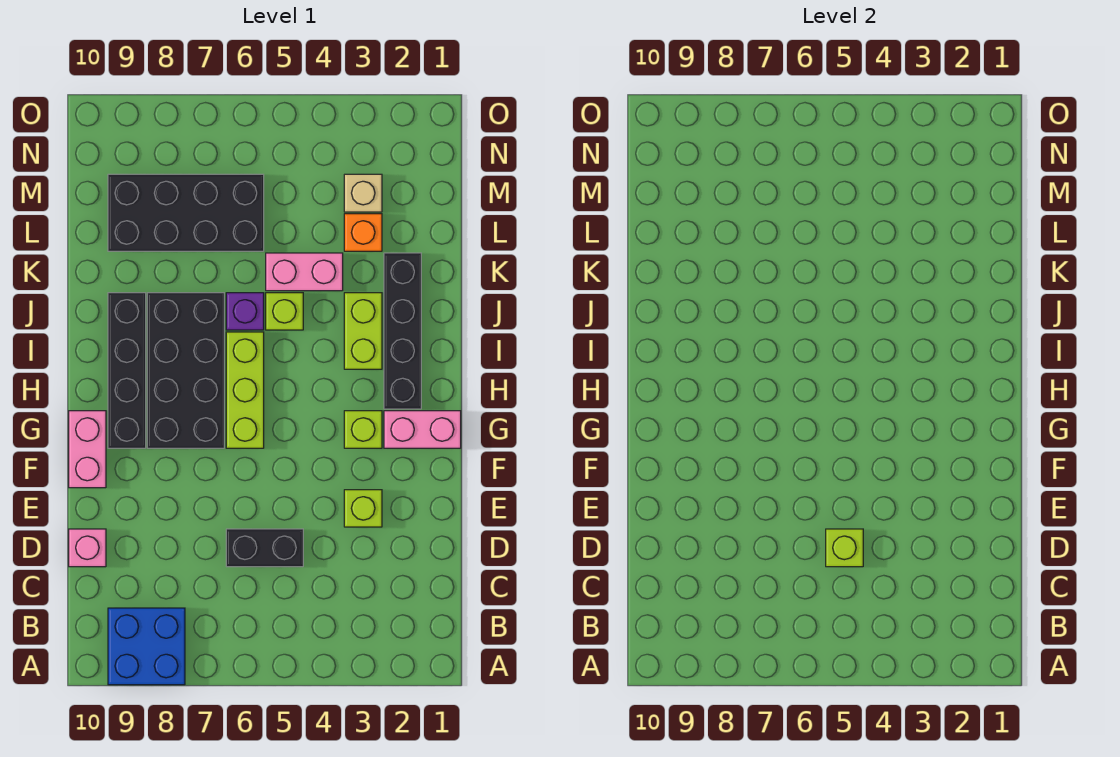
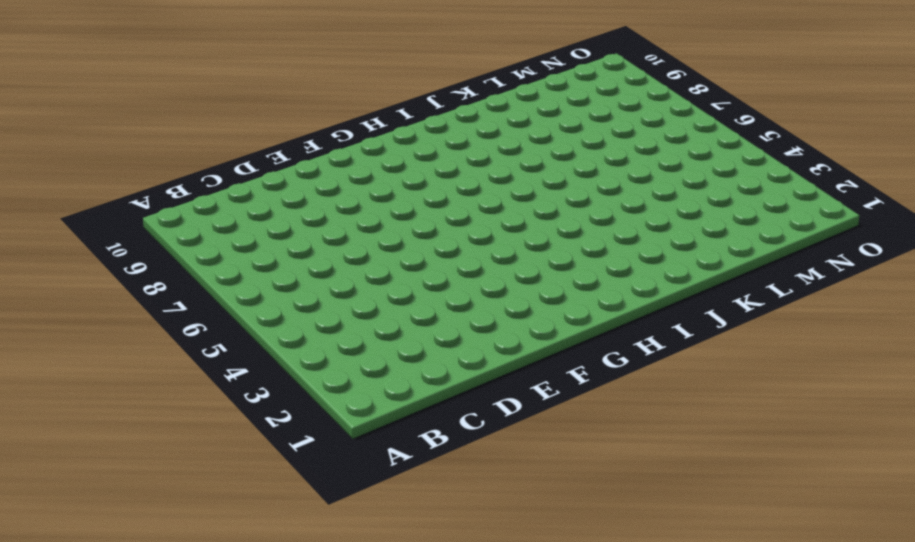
none -> blue 2x2 brick [108,608,185,685]
none -> black 1x2 brick [226,529,303,567]
none -> pink 1x1 brick [69,529,106,567]

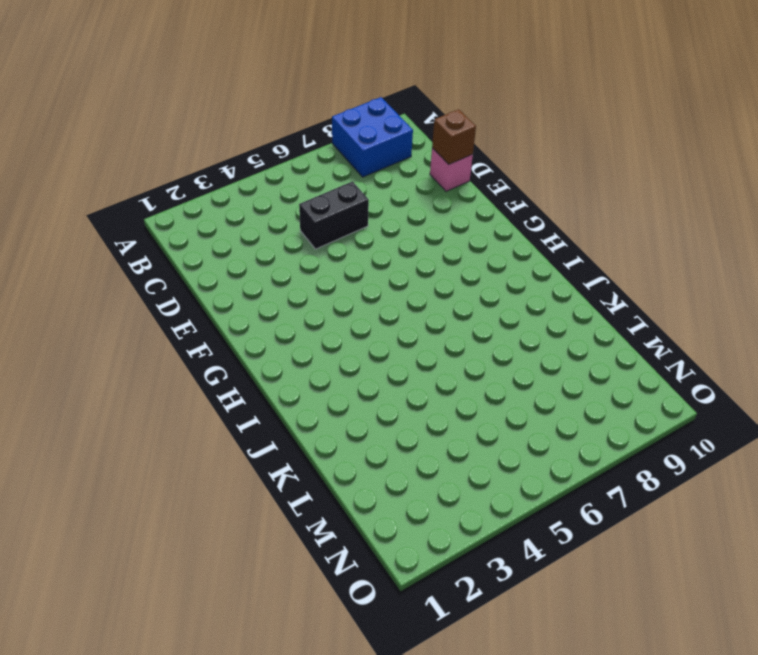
brown 1x1 brick [432,109,476,164] -> none
none -> lime 1x1 brick [344,490,382,527]
none -> pink 1x2 brick [69,411,106,488]
none -> pink 1x2 brick [384,411,461,448]

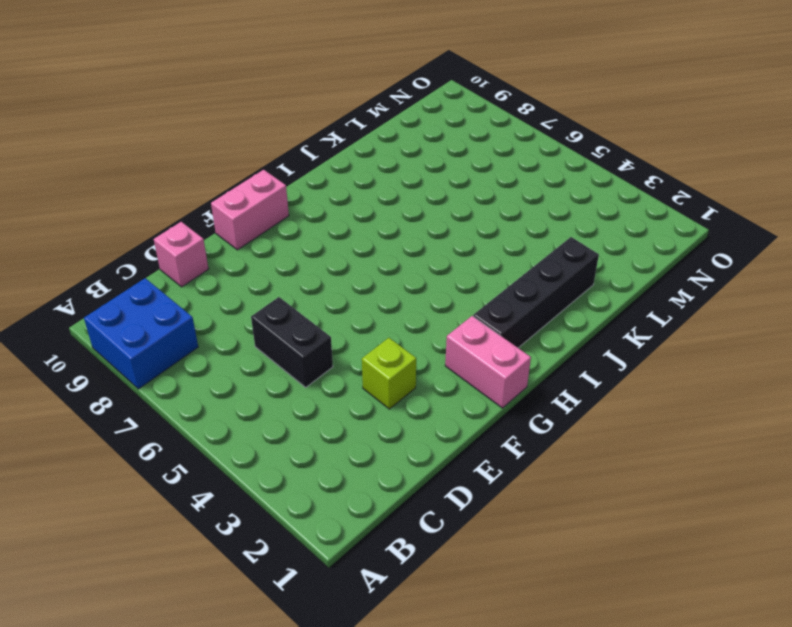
none -> lime 1x1 brick [344,411,382,448]
none -> lime 1x3 brick [226,332,264,448]
none -> black 2x4 brick [147,293,224,448]

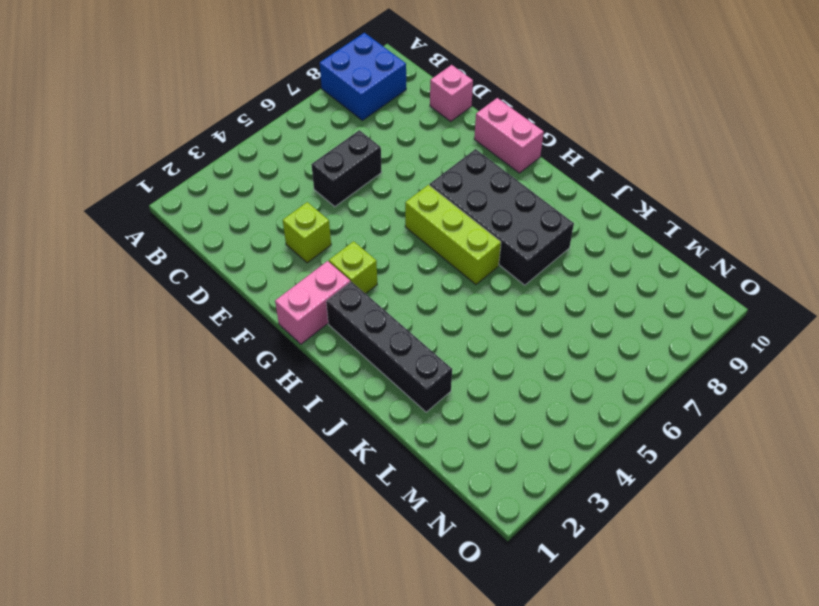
none -> black 1x4 brick [108,293,146,448]
none -> lime 1x2 brick [344,293,382,369]
none -> lime 1x1 brick [266,293,303,330]

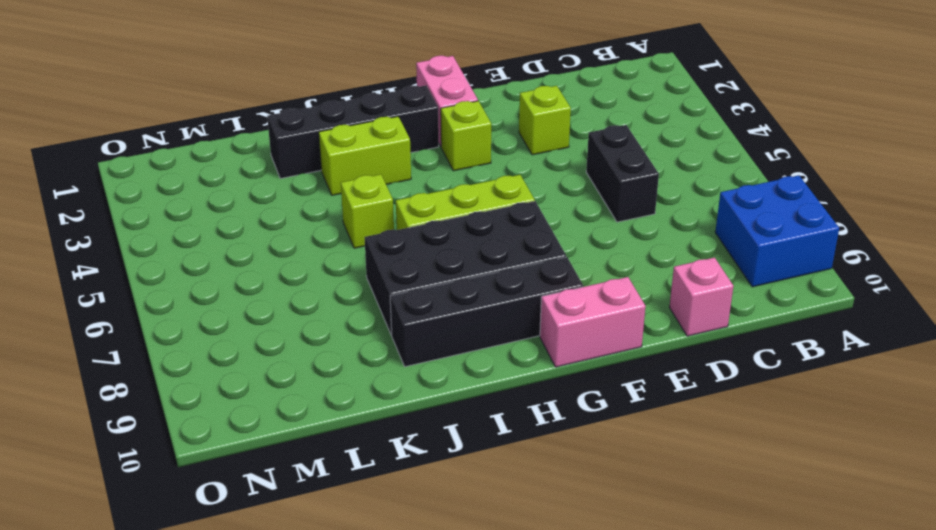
none -> purple 1x1 brick [226,293,264,330]
none -> pink 1x2 brick [266,253,343,291]
none -> orange 1x1 brick [344,214,382,251]

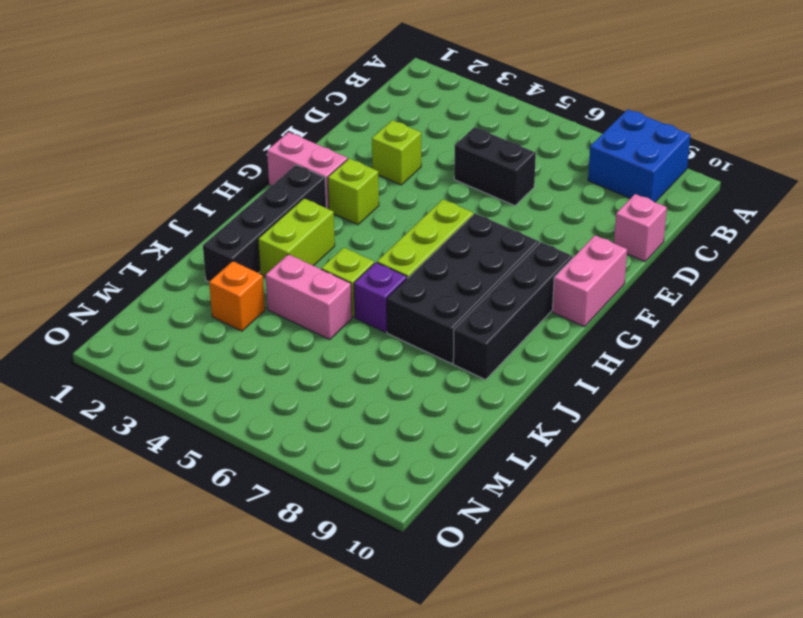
none -> black 2x4 brick [108,174,264,251]
none -> tan 1x1 brick [344,174,382,212]
none -> lime 1x1 brick [826,529,863,567]

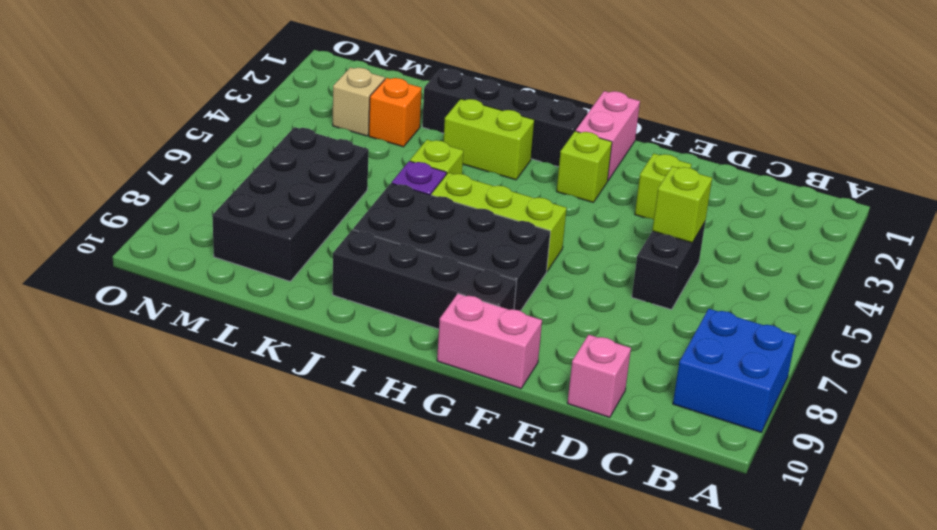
none -> pink 1x2 brick [266,253,343,291]

